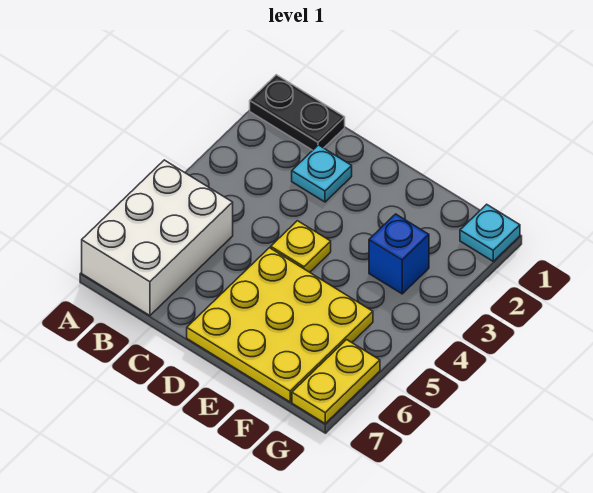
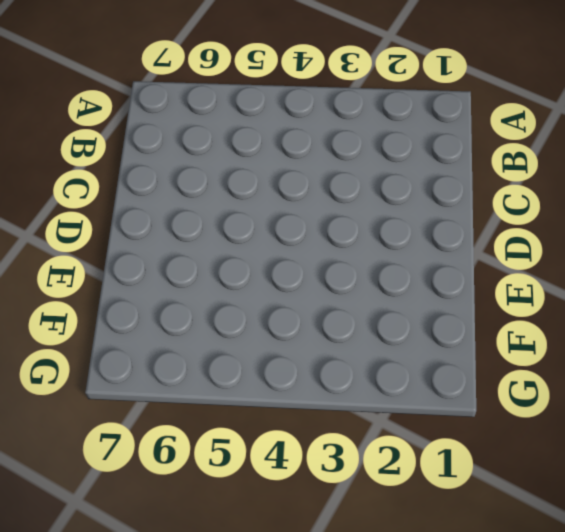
none -> black 1x2 plate [250,75,345,150]
none -> white 2x3 brick [82,160,233,316]

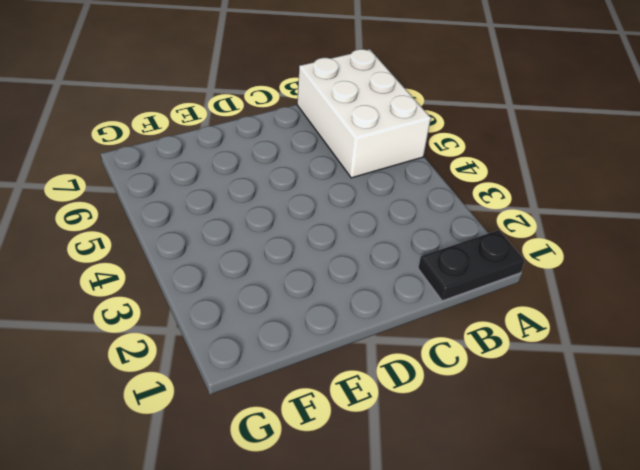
none -> cyan 1x1 plate [292,145,352,202]
none -> yellow 1x1 plate [271,221,331,272]

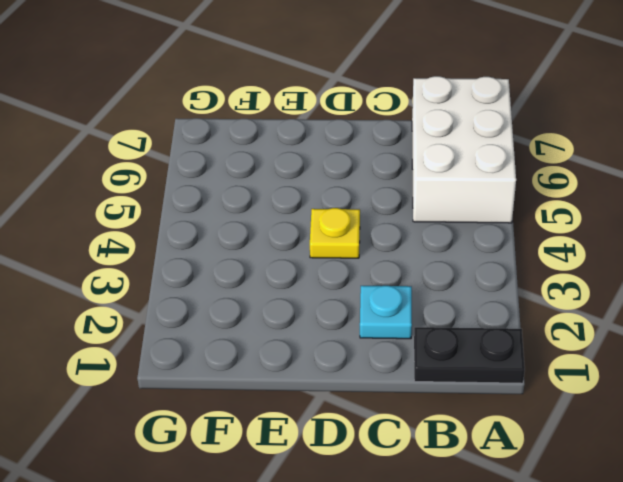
none -> yellow 3x3 plate [187,248,373,402]
none -> blue 1x1 brick [369,214,429,294]

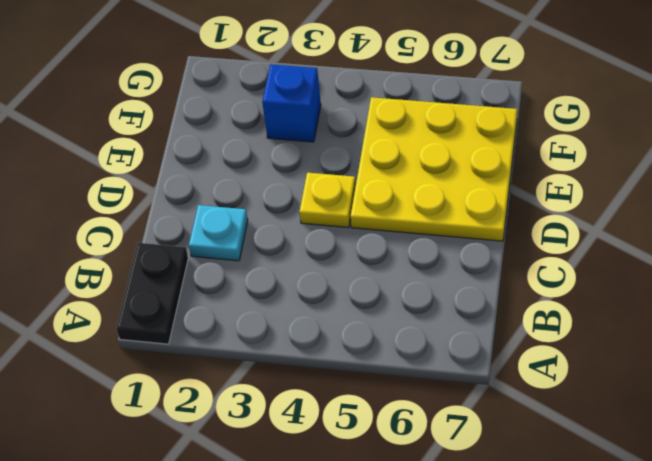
none -> white 2x3 brick [82,160,233,316]
none -> cyan 1x1 plate [460,204,520,261]

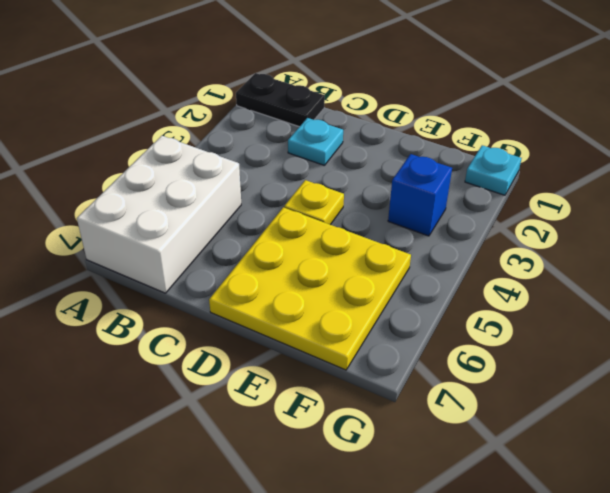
none -> yellow 1x2 plate [292,340,380,423]

